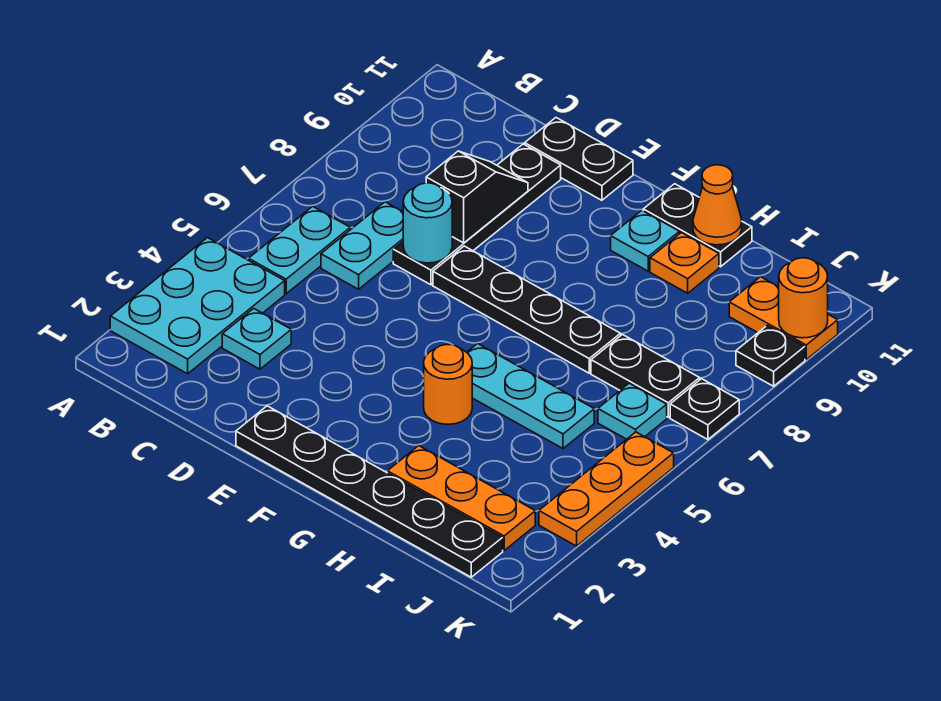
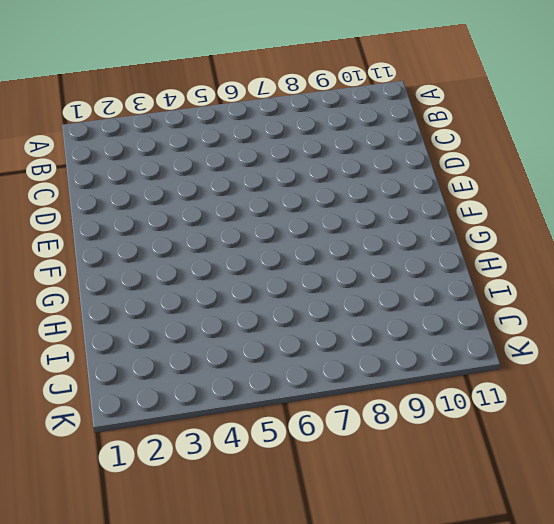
none -> cyan 2x3 plate [110,238,285,374]
none -> cyan 1x2 plate [249,206,350,294]
none -> cyan 1x1 plate [222,308,291,369]

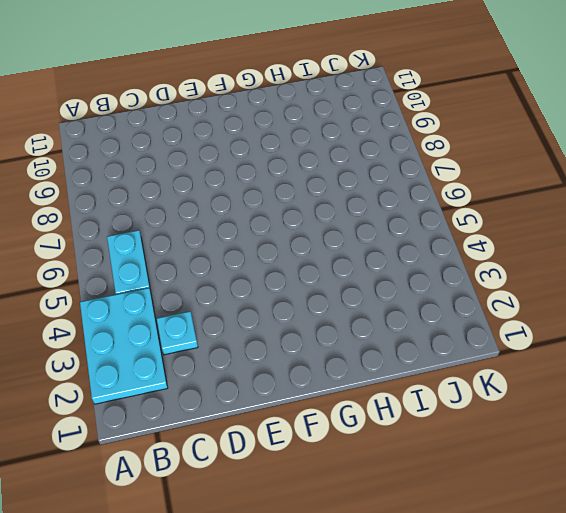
none -> cyan 1x2 plate [321,202,403,289]
none -> black 1x4 plate [393,144,561,285]
none -> black 1x2 plate [525,118,633,200]

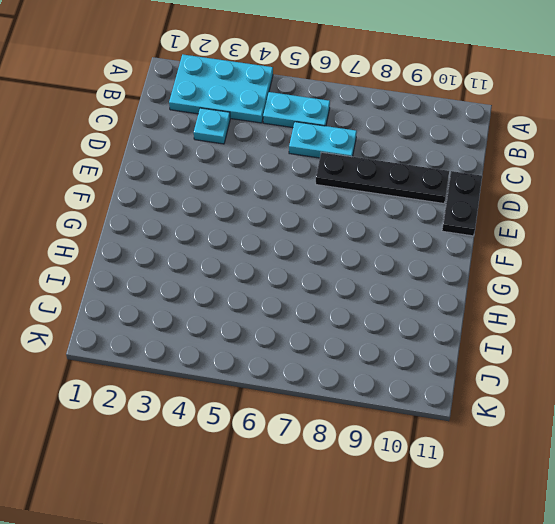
none -> black 1x6 plate [236,406,503,577]
none -> black 1x4 plate [433,246,621,373]
none -> orange 1x1 round brick [424,345,472,424]

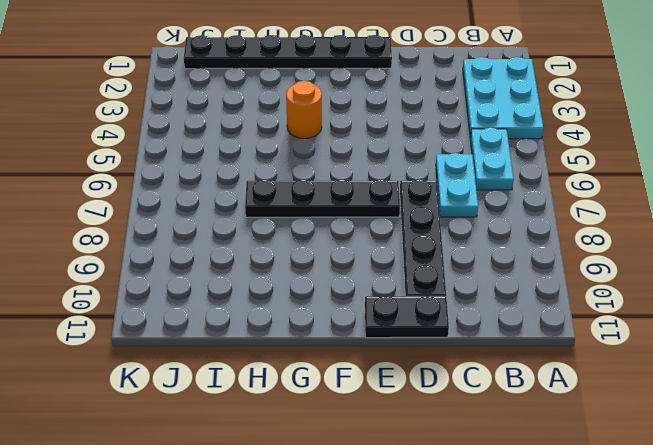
none -> cyan 1x1 plate [222,308,291,369]
none -> cyan 1x3 plate [467,344,594,449]
none -> cyan 1x1 plate [611,211,679,271]

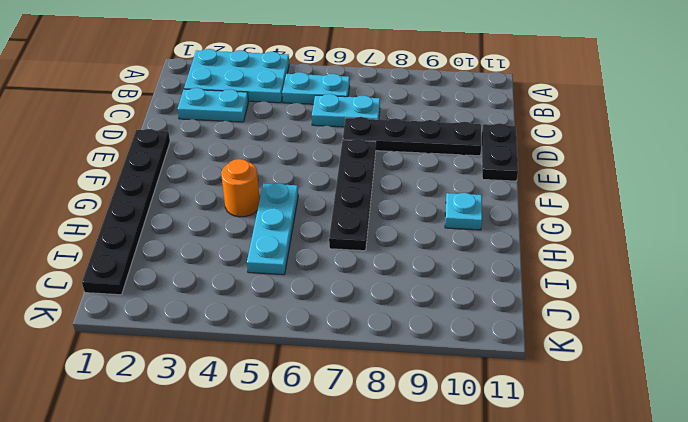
cyan 1x2 plate [177,88,248,122] -> cyan 1x1 plate [222,308,291,369]
none -> black 1x2 plate [643,184,752,267]
none -> orange 1x3 plate [387,446,535,550]
none -> orange 1x1 plate [650,233,719,293]

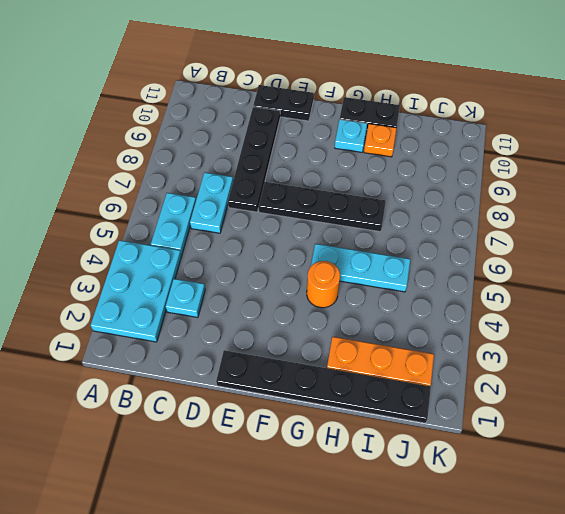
none -> black 1x2 plate [591,335,700,417]
none -> cyan 1x1 plate [598,383,667,439]
none -> orange 1x2 plate [729,277,838,360]

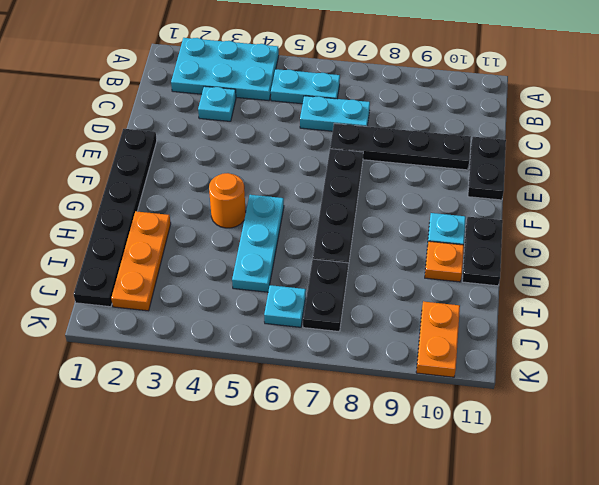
none -> orange 1x3 plate [539,432,674,546]
none -> black 1x1 plate [670,379,739,440]
none -> black 1x1 plate [736,326,805,386]

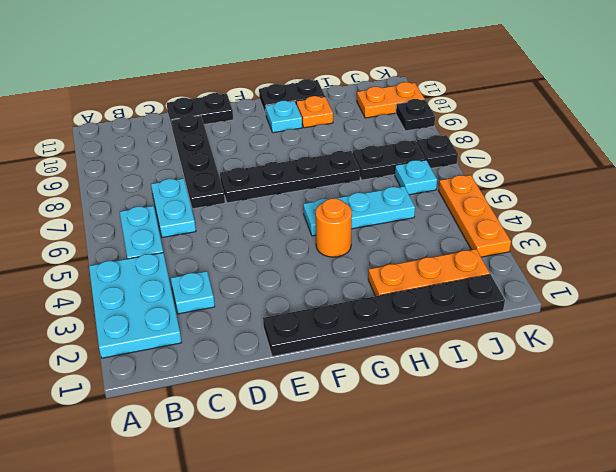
none -> cyan 1x1 round brick [403,183,452,263]
none -> black 1x2 slope [426,151,528,243]
none -> orange 1x1 cone [693,165,742,245]

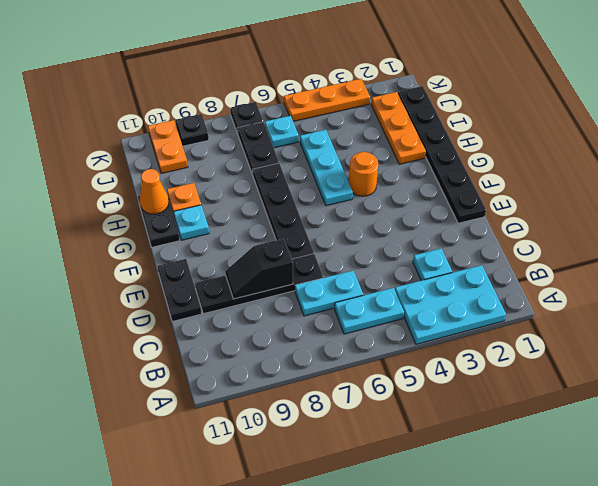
none -> cyan 1x1 round brick [403,183,452,263]
none -> orange 1x1 round brick [779,258,828,338]

